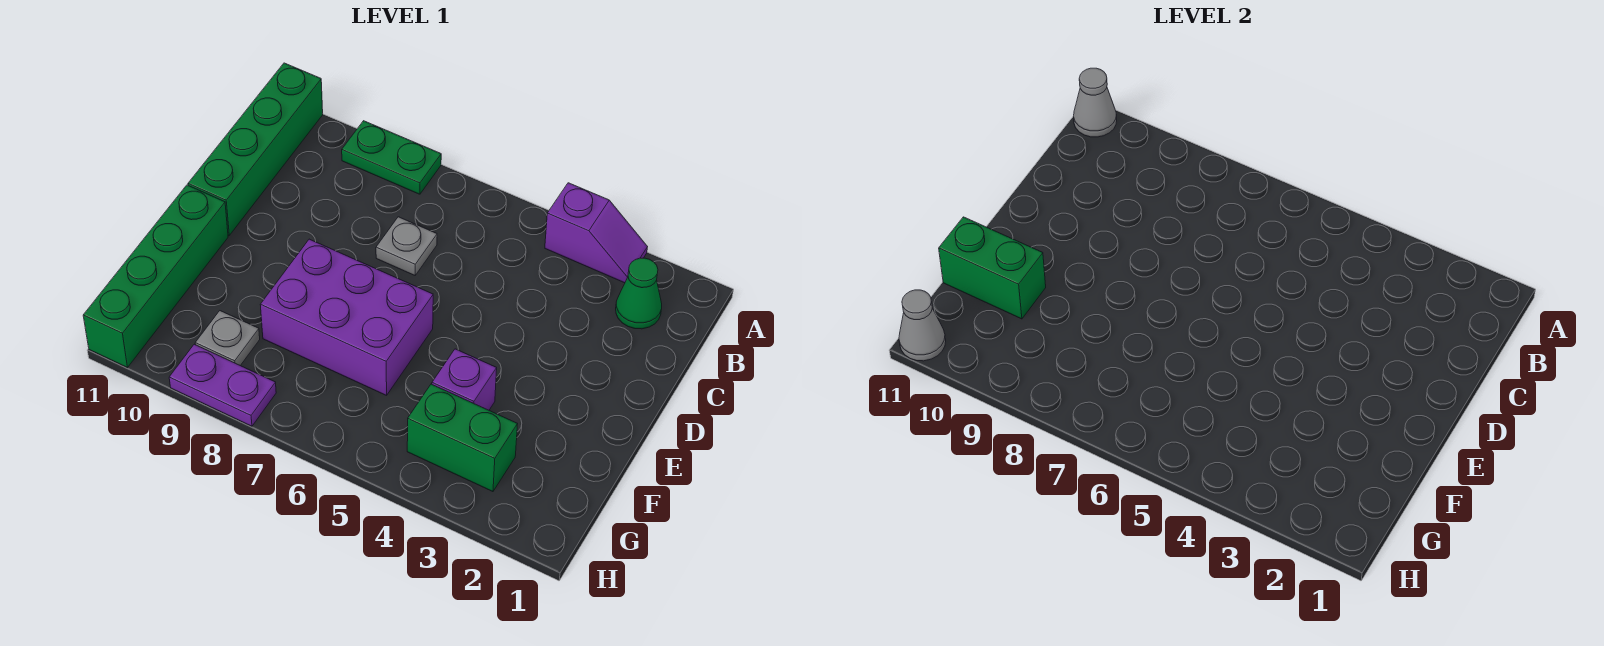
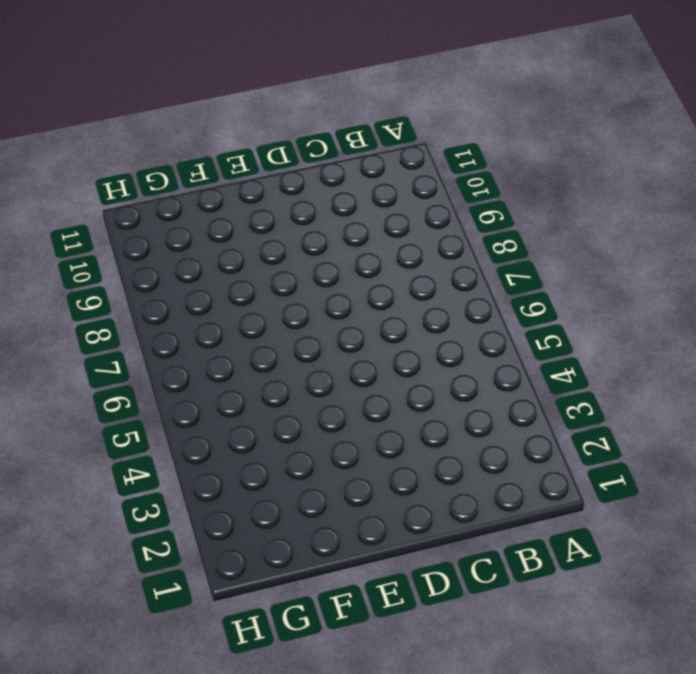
none -> purple 1x2 slope [545,183,648,283]
none -> green 1x2 plate [342,121,441,194]
none -> green 1x4 brick [188,63,323,235]

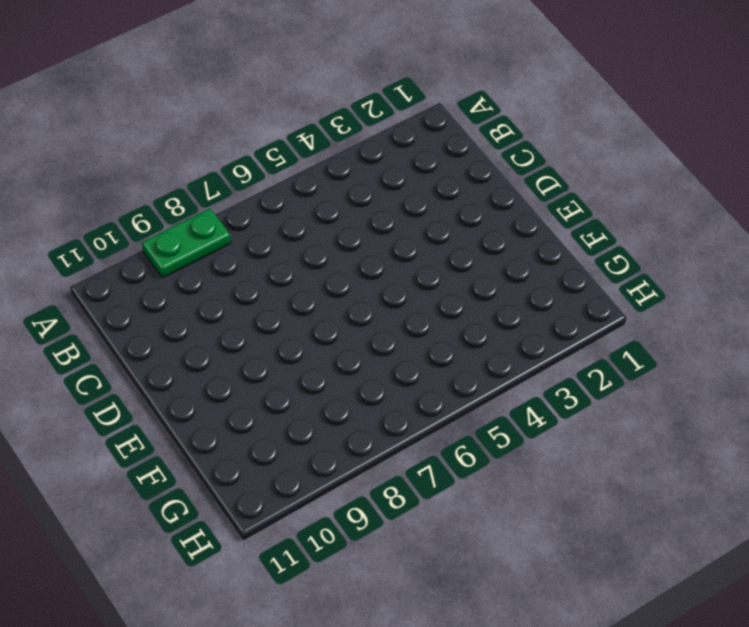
none -> purple 1x2 slope [545,183,648,283]
none -> green 1x4 brick [188,63,323,235]
none -> green 1x1 cone [616,258,662,329]

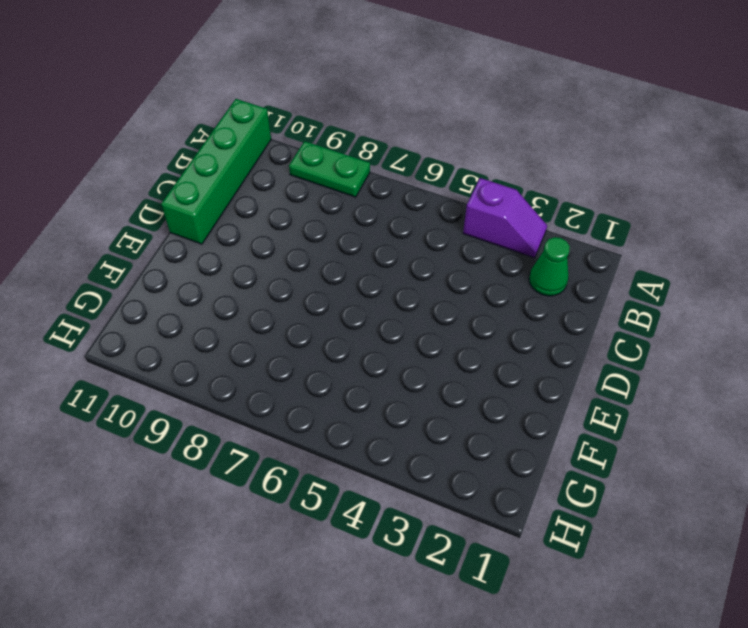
none -> grey 1x1 plate [376,217,437,275]
none -> purple 2x3 brick [260,239,433,395]
none -> green 1x4 brick [83,185,228,367]

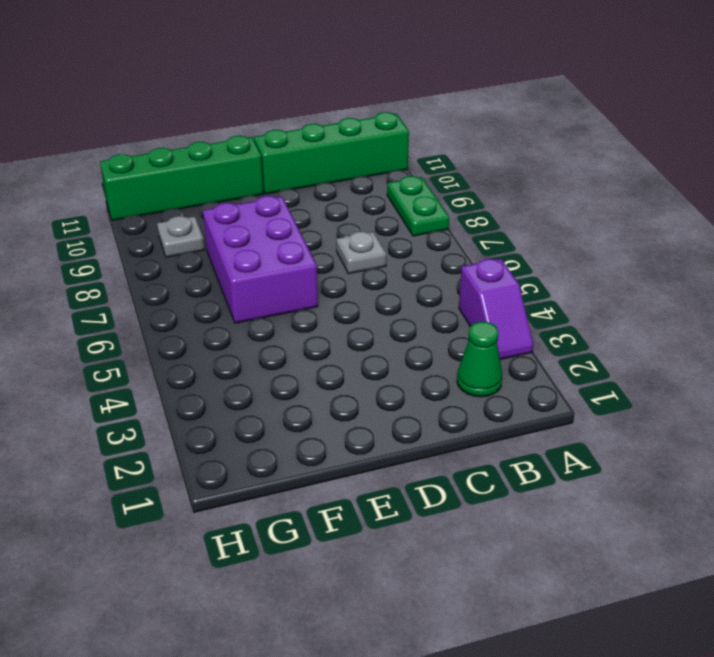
none -> purple 1x1 brick [432,349,497,410]
none -> green 1x2 brick [407,384,518,492]
none -> purple 1x2 plate [169,344,276,426]

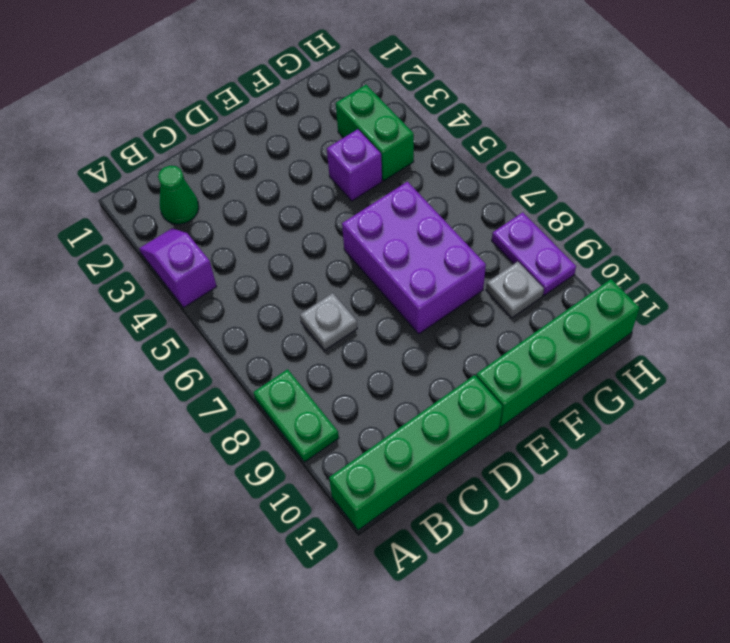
none -> grey 1x1 cone [1074,68,1117,137]
none -> green 1x2 brick [939,217,1046,319]
none -> grey 1x1 cone [899,290,946,361]

